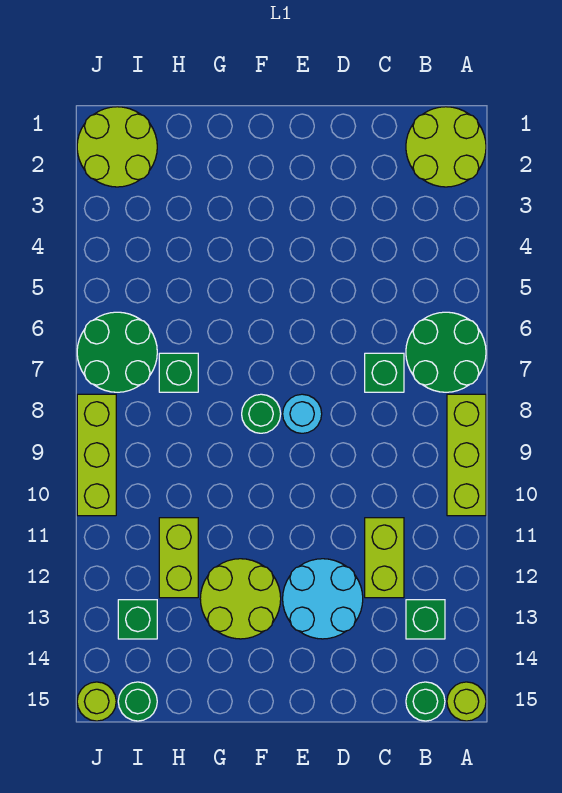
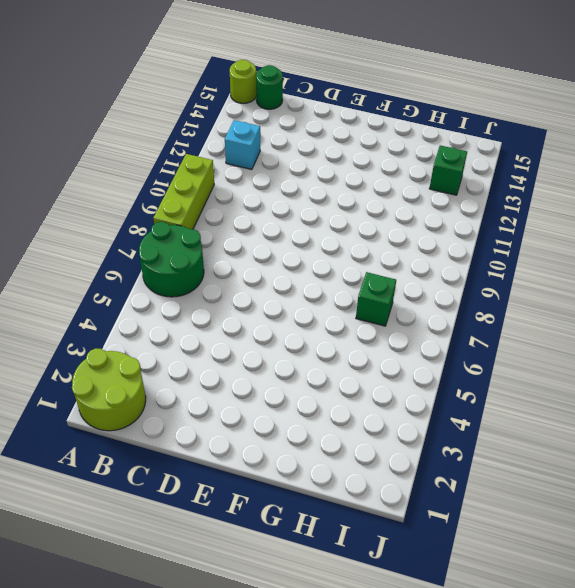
cyan 1x1 brick [225,120,260,169] -> none
none -> green 1x1 brick [406,600,445,639]
none -> green 1x1 brick [365,353,404,392]
none -> lime 1x2 brick [365,518,404,598]

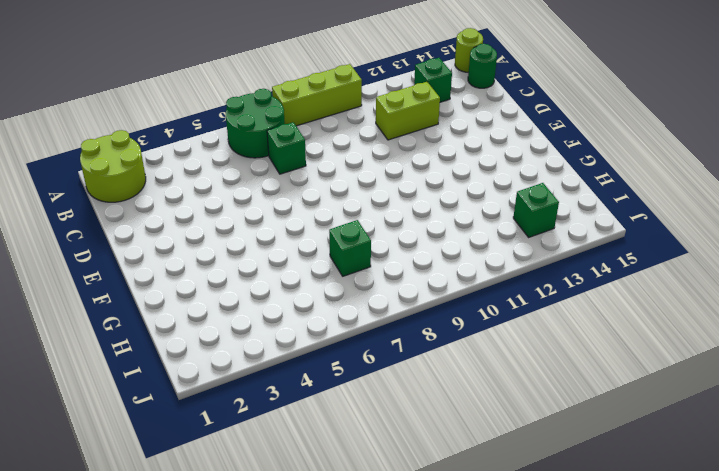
none -> cyan 2x2 round brick [283,559,363,639]
none -> cyan 1x1 round brick [283,394,322,433]
none -> green 1x1 round brick [242,394,281,433]

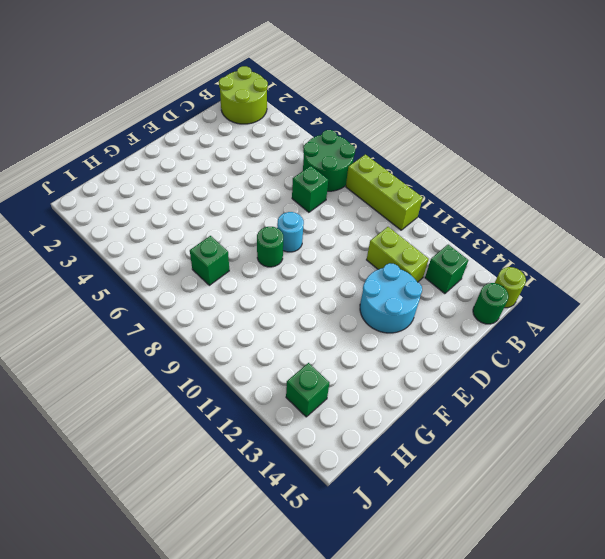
none -> lime 2x2 round brick [200,559,281,639]
none -> lime 1x2 brick [159,518,198,598]
none -> lime 2x2 round brick [77,107,157,187]

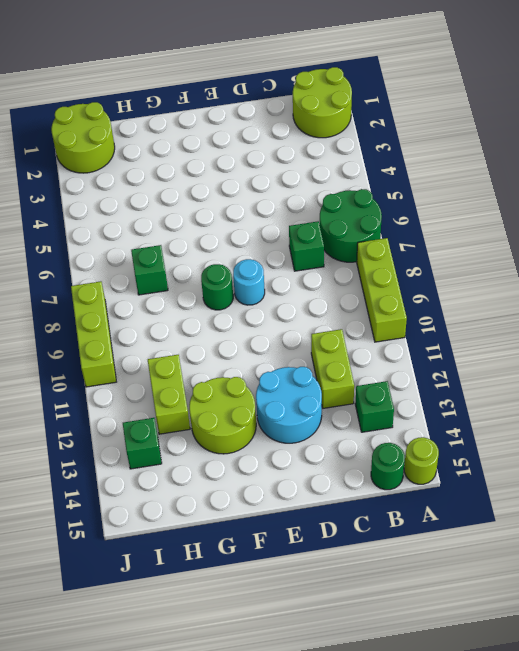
none -> green 2x2 round brick [77,312,157,392]
none -> green 1x1 round brick [118,682,157,721]
none -> lime 1x1 round brick [77,682,116,721]

